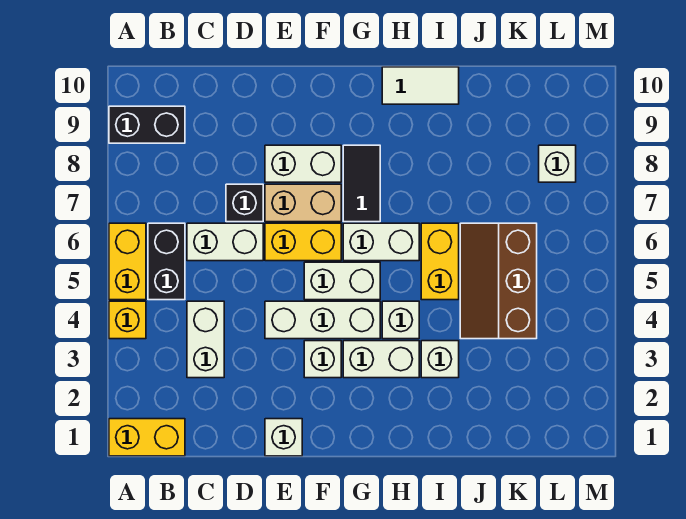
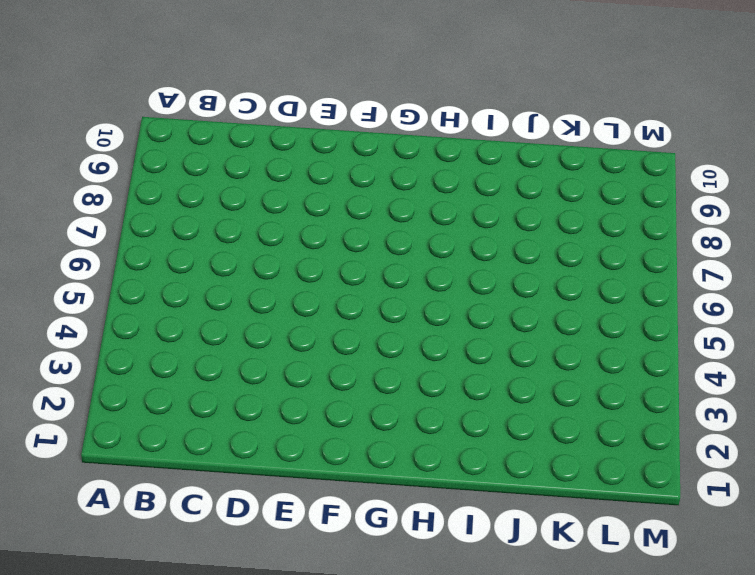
none -> yellow 1x2 brick [109,419,185,456]
none -> yellow 1x1 brick [109,301,146,339]
none -> yellow 1x2 brick [109,223,146,300]

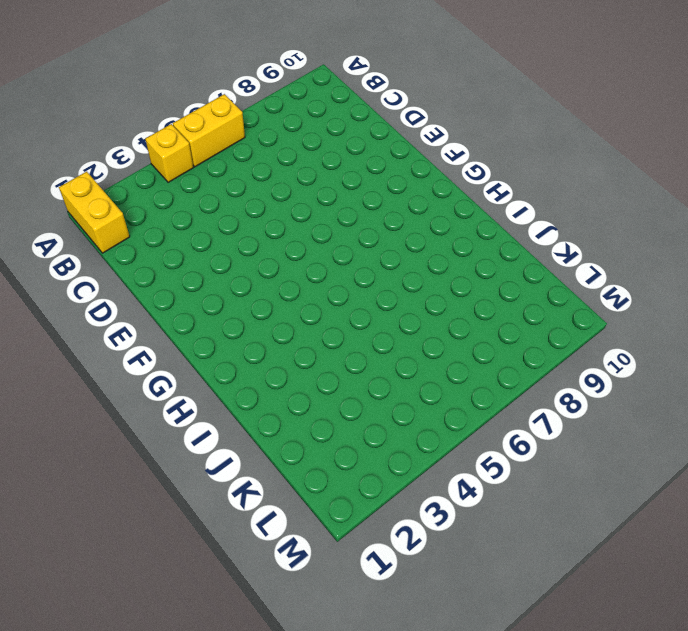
none -> black 1x2 brick [109,106,185,143]
none -> black 1x2 brick [148,223,185,300]
none -> white 1x2 brick [187,301,224,378]

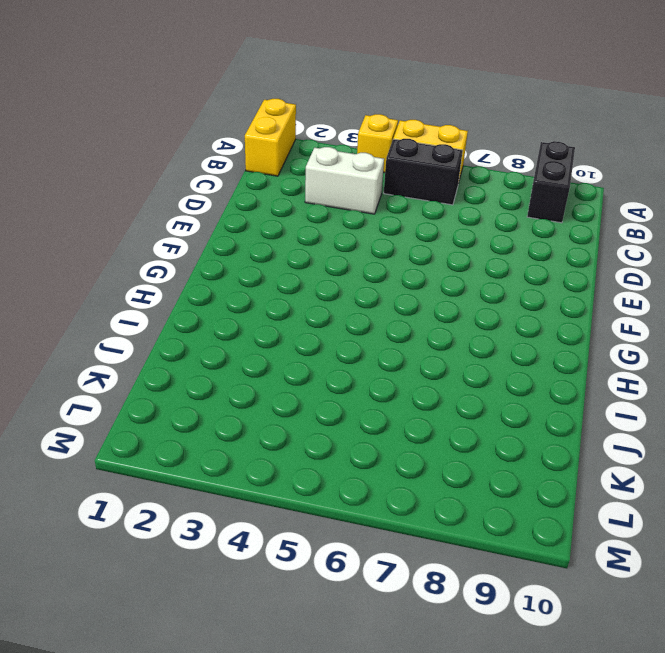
none -> white 1x2 brick [187,223,263,261]
none -> black 1x1 brick [226,184,263,222]
none -> white 1x1 brick [265,419,302,456]

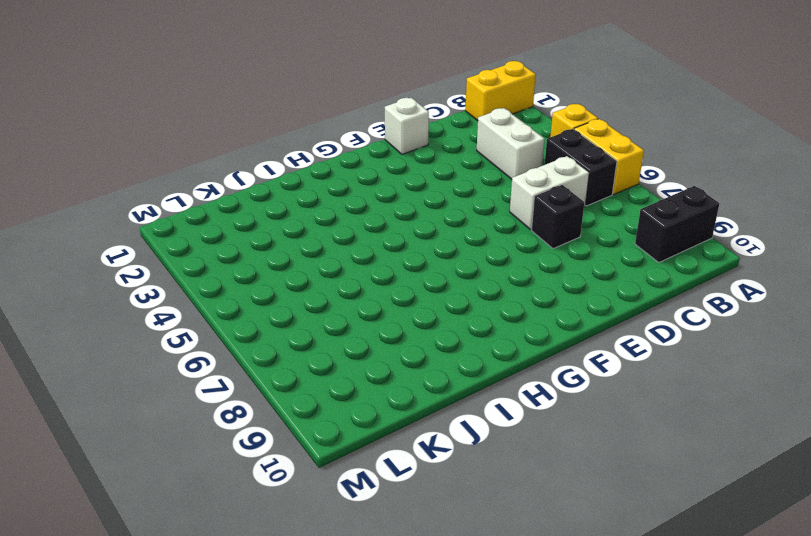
none -> white 1x3 brick [265,301,380,339]
none -> yellow 1x2 brick [265,223,341,261]
none -> tan 1x2 brick [265,184,341,222]

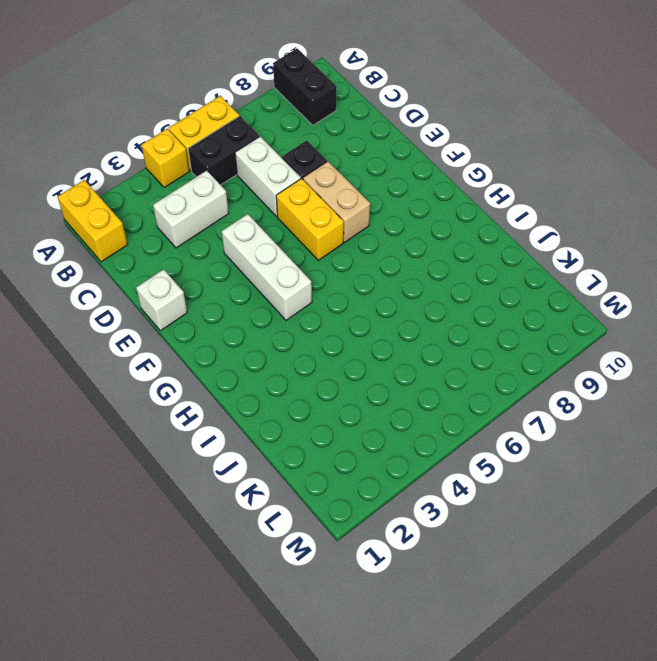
none -> white 1x2 brick [265,145,341,182]
none -> white 1x1 brick [304,341,341,378]
none -> white 1x2 brick [304,262,380,300]

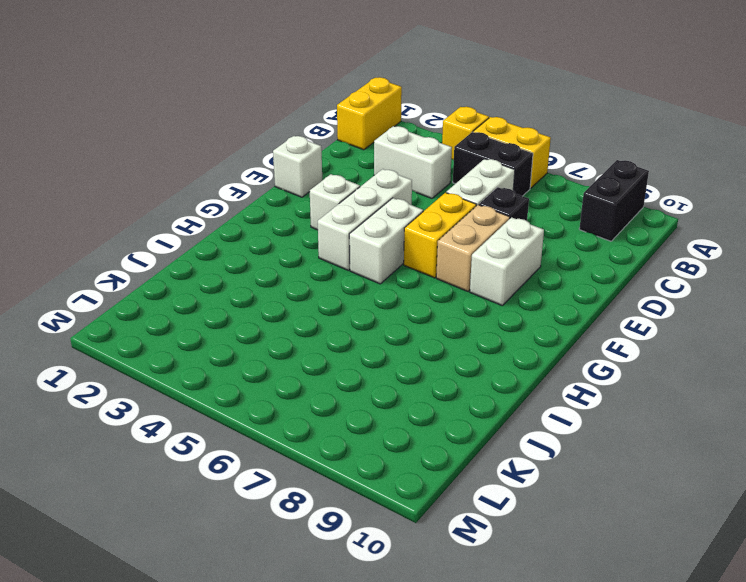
none -> white 1x2 brick [343,341,419,378]
none -> white 1x2 brick [343,223,419,261]
none -> black 1x2 tile [343,145,380,222]

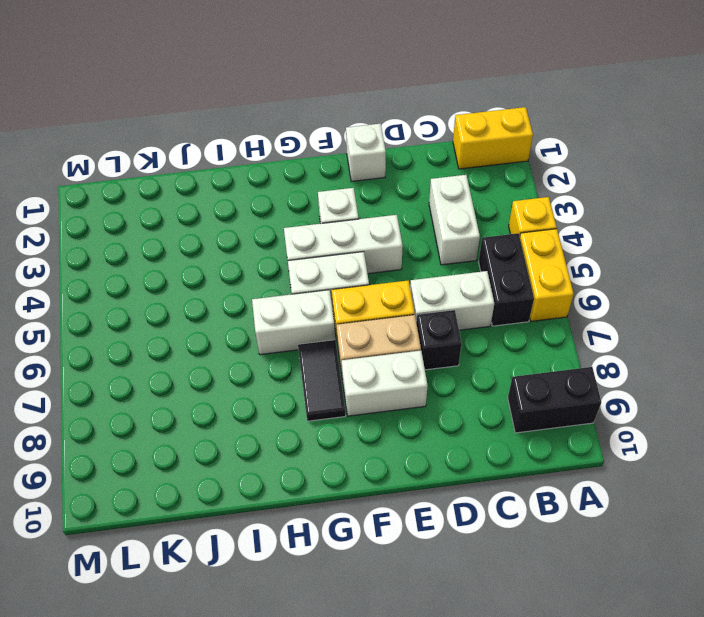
none -> white 1x2 brick [343,341,419,378]
none -> white 1x1 brick [382,301,419,339]
none -> white 1x2 tile [382,67,459,104]

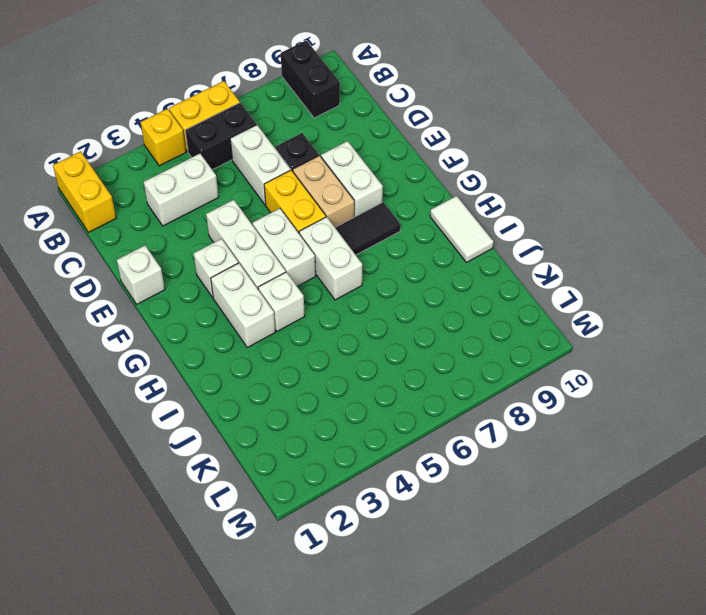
none -> white 1x1 brick [421,341,459,378]
none -> yellow 1x2 brick [421,223,459,300]
none -> brown 2x3 slope [460,223,537,339]

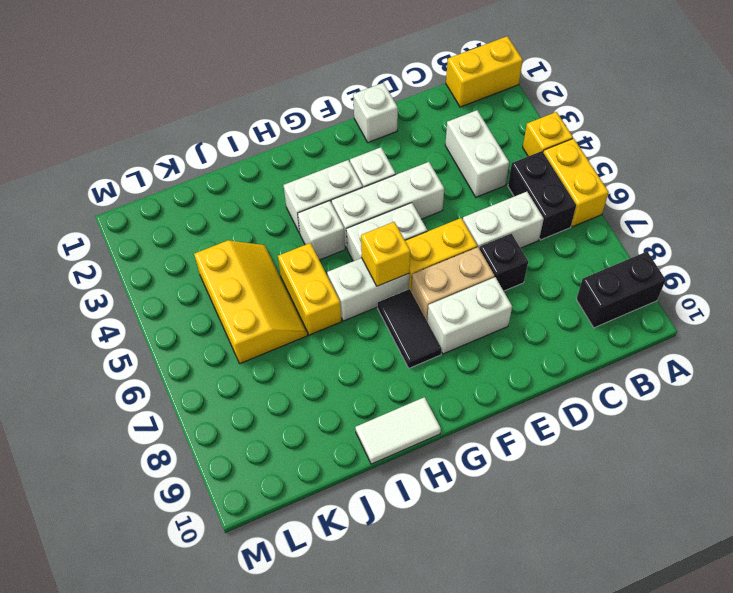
yellow 1x1 brick [361,222,410,286] -> none
yellow 2x3 slope [194,240,307,364] -> brown 2x3 slope [460,223,537,339]
none -> white 1x1 brick [421,341,459,378]
none -> white 1x1 brick [539,145,576,182]

